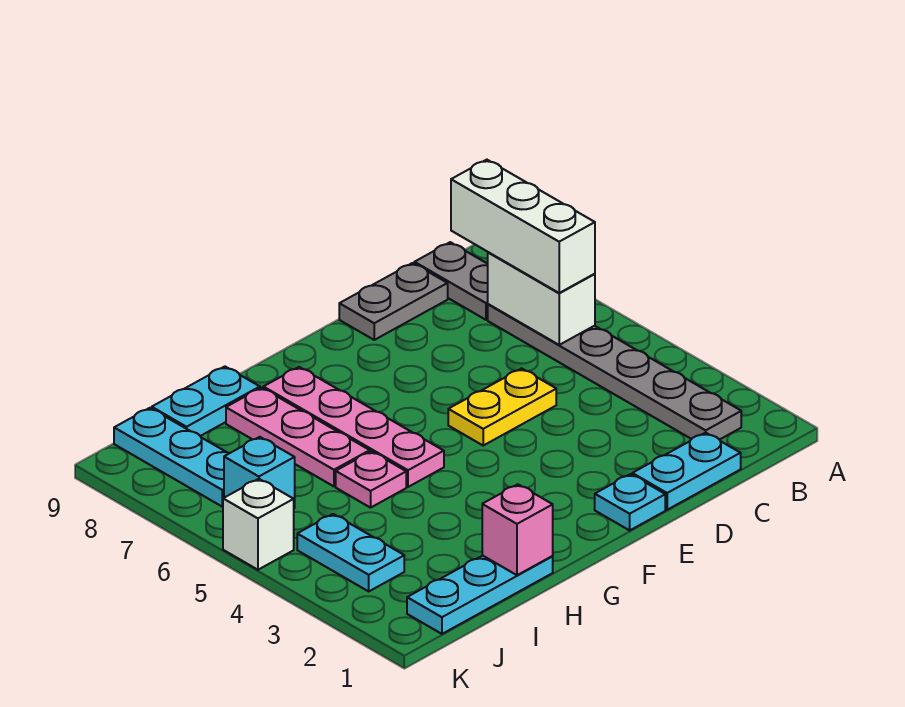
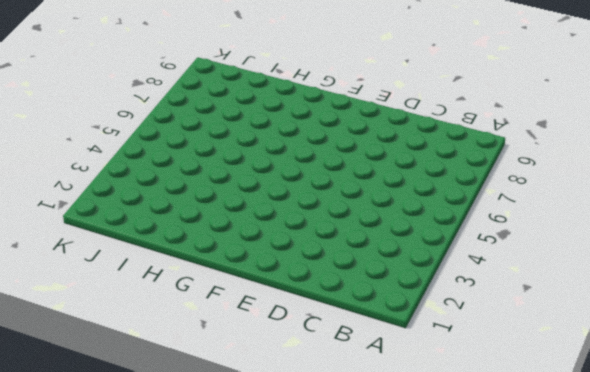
none -> grey 1x6 plate [488,304,741,440]
none -> grey 1x2 plate [414,242,488,320]
none -> cyan 1x2 plate [632,433,741,510]

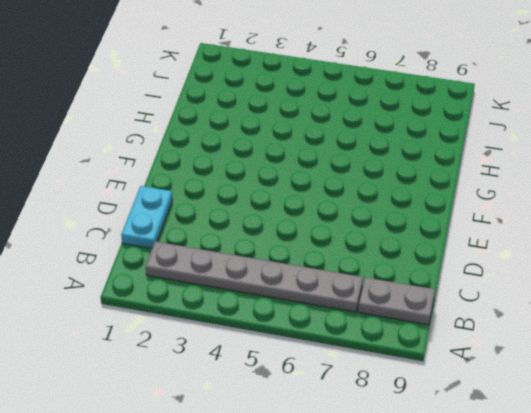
none -> grey 1x2 plate [339,263,448,340]
none -> yellow 1x2 plate [448,368,556,445]
none -> cyan 1x1 plate [595,474,665,530]

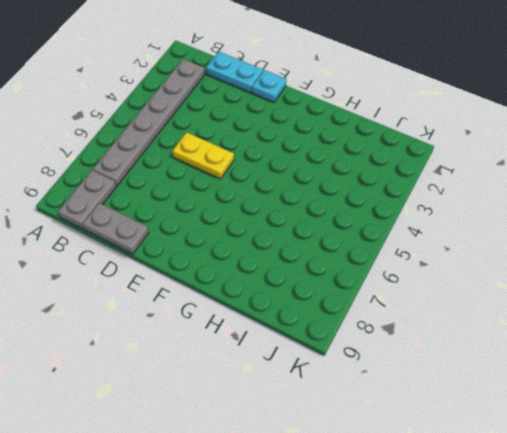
none -> pink 1x4 plate [263,367,444,487]
none -> cyan 1x3 plate [407,556,553,634]
none -> pink 1x1 plate [336,451,406,508]

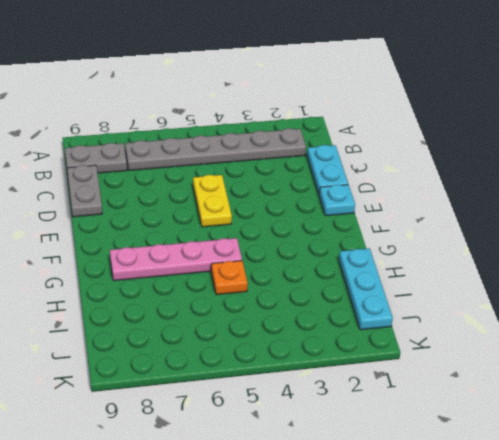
orange 1x1 plate [211,261,248,295] -> pink 1x1 plate [336,451,406,508]
none -> pink 1x3 plate [226,388,370,486]
none -> cyan 1x2 plate [152,367,260,436]
none -> cyan 1x2 plate [297,514,404,591]

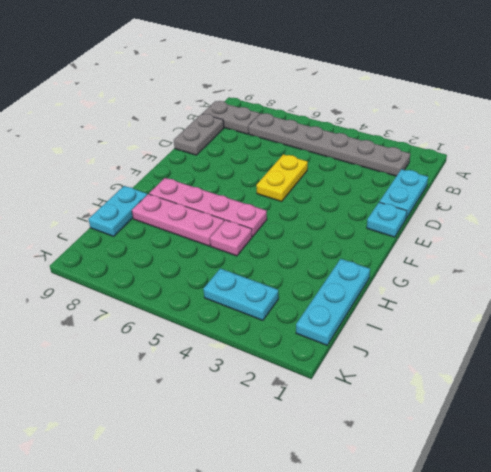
none -> cyan 1x1 brick [224,437,295,508]
none -> cyan 1x3 plate [114,408,229,507]
none -> white 1x1 brick [223,479,294,570]

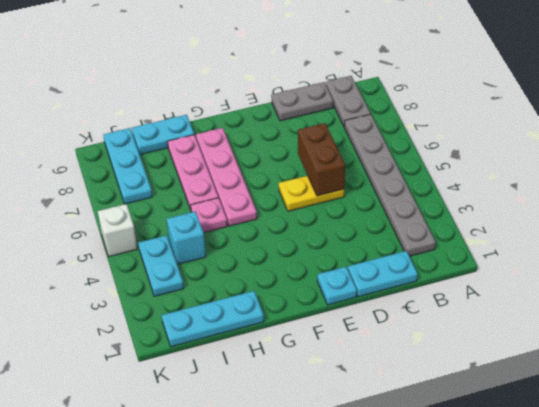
brown 1x2 brick [298,123,345,196] -> none
cyan 1x1 brick [167,211,206,265] -> cyan 1x1 brick moved to [224,437,295,508]
none -> white 1x2 brick [488,252,595,345]
none -> pink 1x1 brick [482,484,553,575]
none -> white 1x3 brick [451,160,595,293]

